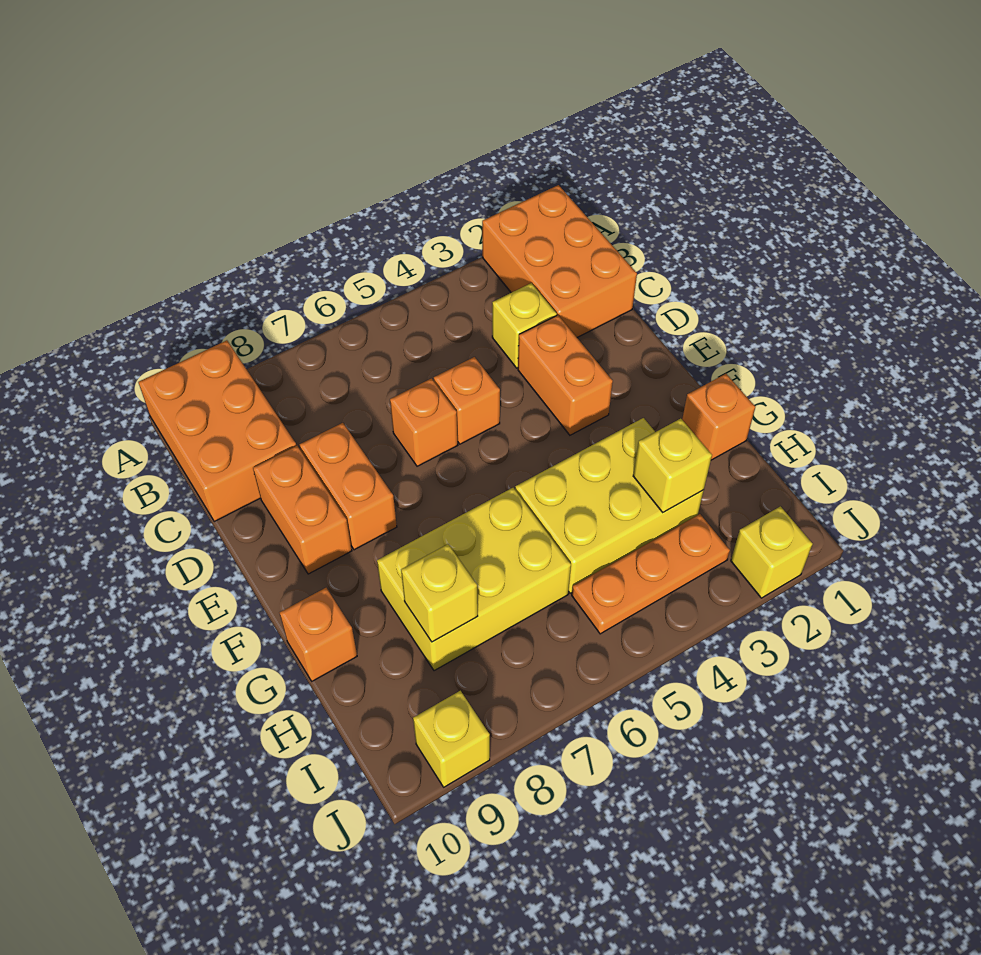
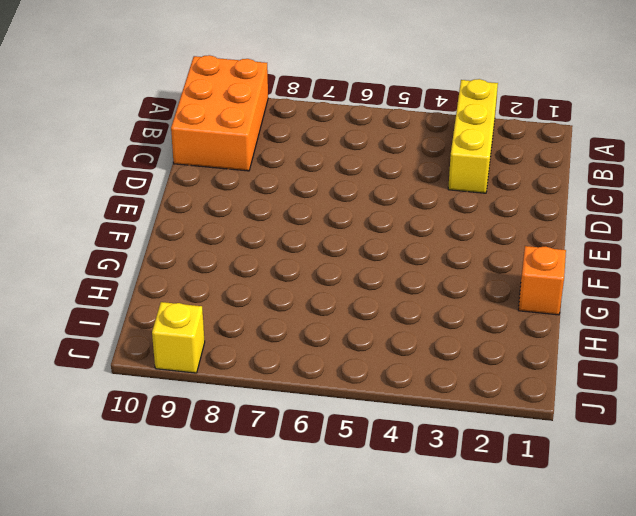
yellow 1x3 brick [448,79,498,193] -> yellow 1x1 brick [492,283,557,368]
none -> orange 2x3 brick [482,185,637,337]
none -> orange 1x2 brick [518,315,613,435]
none -> orange 1x1 brick [434,357,500,444]

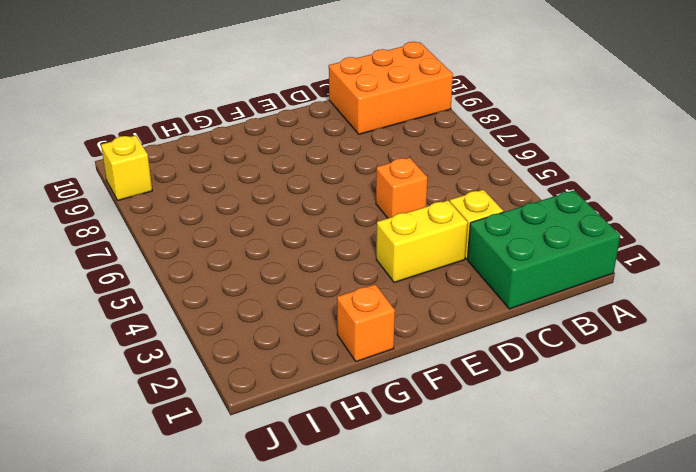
green 2x3 brick [467,190,620,309] -> orange 2x3 brick [482,185,637,337]
yellow 1x2 brick [376,200,468,283] -> orange 1x2 brick [518,315,613,435]
none -> orange 1x1 brick [390,378,458,466]
none -> orange 1x2 brick [300,423,397,550]
none -> orange 1x2 brick [253,446,352,574]

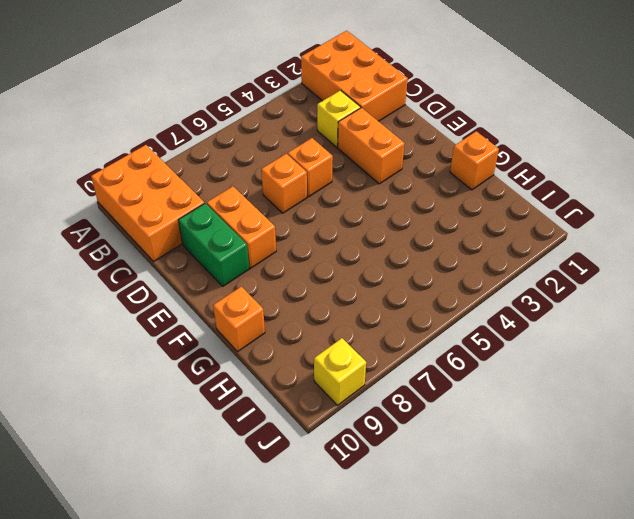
green 1x2 brick [178,203,249,286] -> orange 1x2 brick [253,446,352,574]
none -> yellow 2x3 brick [515,418,704,593]
none -> yellow 2x3 brick [377,488,571,671]
none -> orange 1x3 plate [572,514,730,634]

